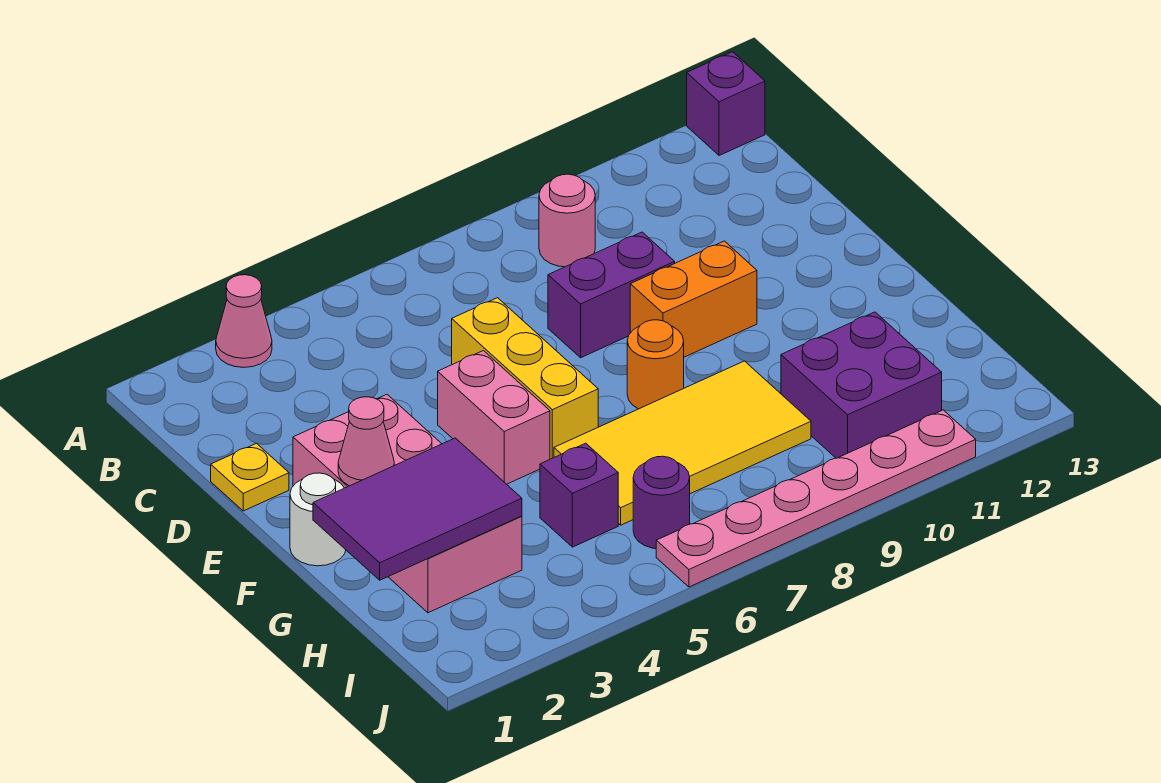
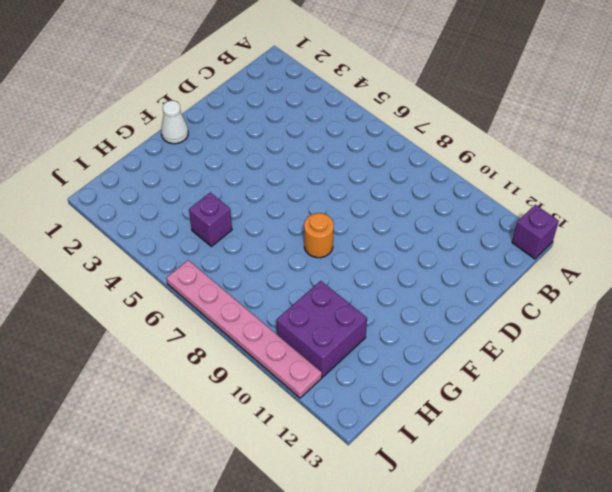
white 1x1 cone [161,101,188,144] -> white 1x1 round brick [290,473,346,566]
none -> pink 1x1 cone [216,275,272,367]
none -> pink 1x1 round brick [539,174,595,267]
none -> yellow 1x1 plate [211,443,289,511]

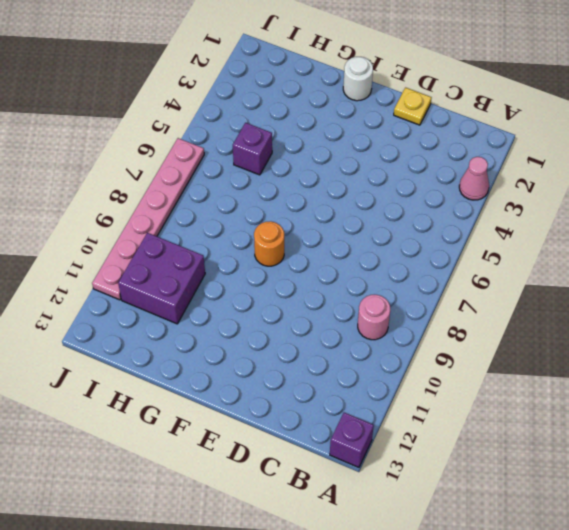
none -> yellow 1x3 brick [452,298,598,459]
none -> purple 1x2 brick [548,232,675,358]
none -> pink 2x4 brick [293,394,522,613]

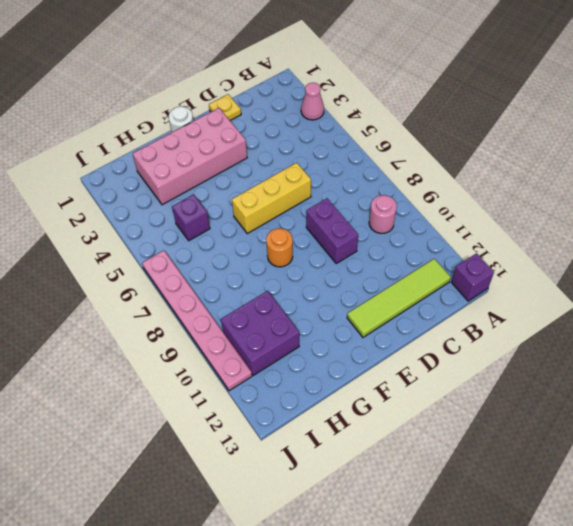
lime 1x4 tile [347,259,451,337] -> none
none -> pink 1x2 brick [438,351,550,484]
none -> orange 1x2 brick [630,241,757,357]
none -> yellow 2x4 tile [554,361,811,525]

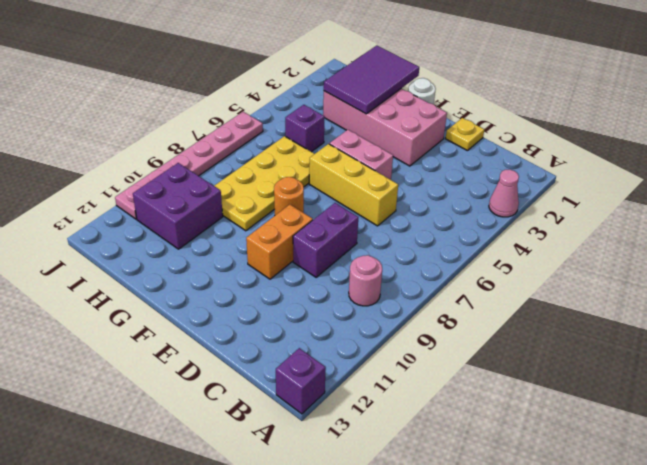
yellow 2x4 plate [215,136,314,231] -> yellow 2x4 tile [554,361,811,525]
none -> purple 1x1 round brick [633,456,690,549]
none -> pink 1x1 cone [338,397,394,486]

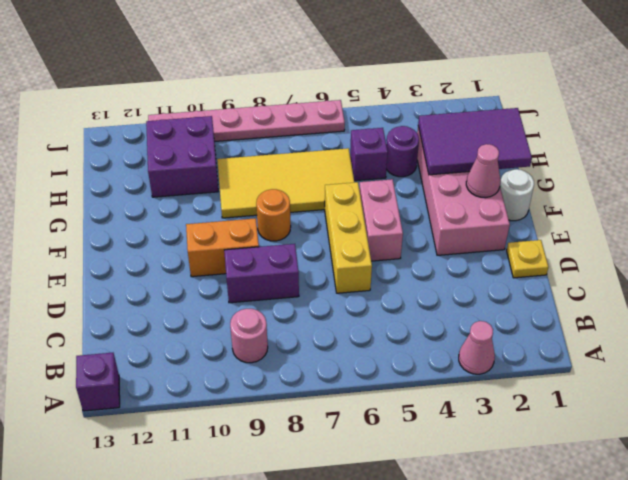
purple 1x1 round brick [386,126,419,177] -> purple 1x1 round brick moved to [633,456,690,549]

